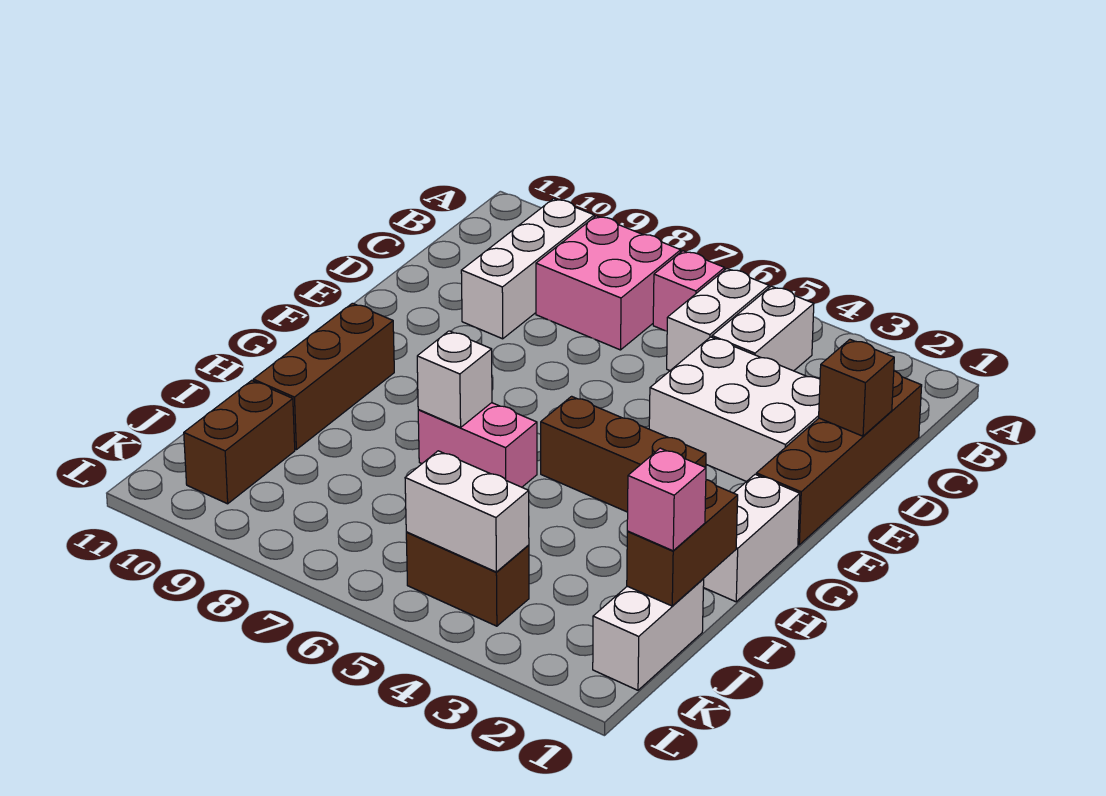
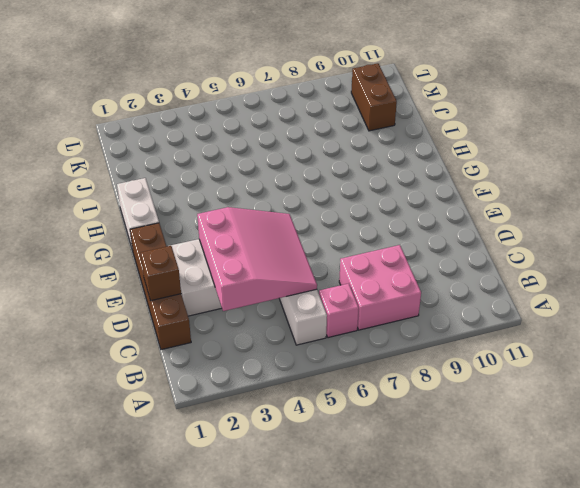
pink 3x3 slope [197,207,317,311] -> none
none -> white 1x2 brick [712,286,814,371]
none -> white 1x3 brick [461,199,594,339]
none -> brown 1x3 brick [541,396,706,512]

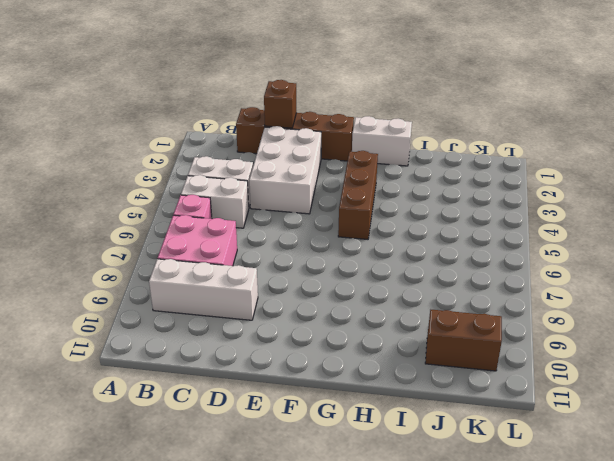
none -> brown 1x3 brick [253,303,394,450]
none -> pink 1x2 brick [418,403,537,487]
none -> white 1x2 brick [593,579,704,690]

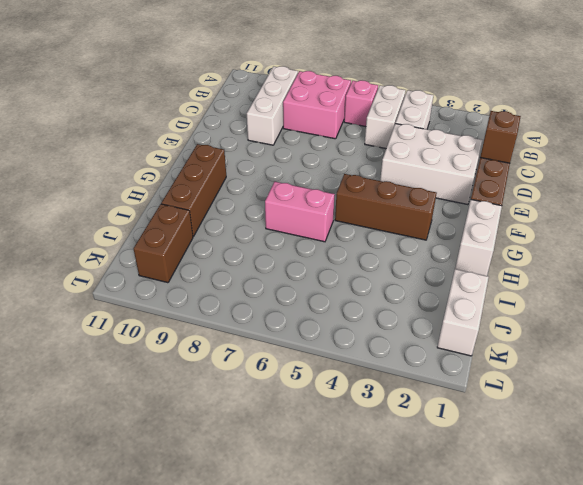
none -> brown 1x2 brick [406,532,529,626]
none -> white 1x1 brick [417,331,492,428]
none -> brown 1x2 brick [627,480,738,606]

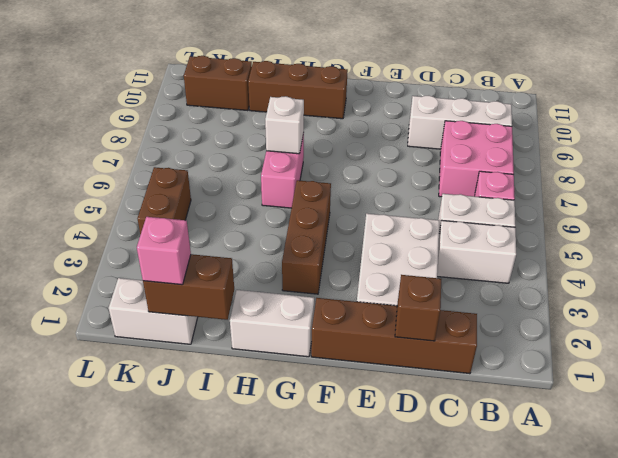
none -> white 1x2 brick [405,451,529,572]

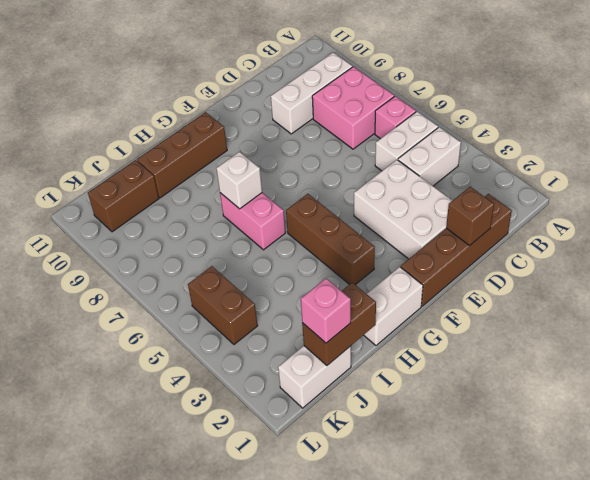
none -> white 1x2 brick [405,451,529,572]

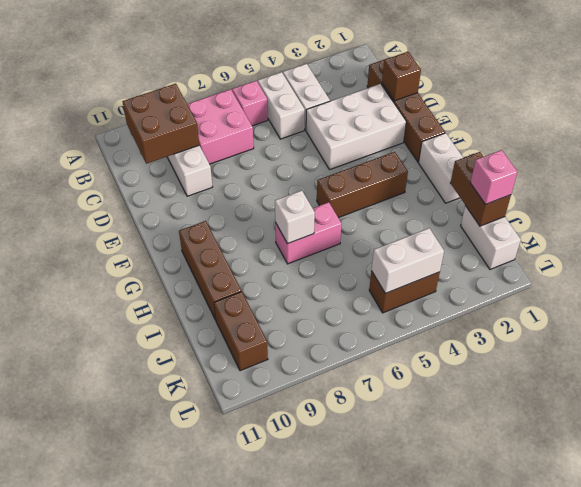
brown 2x2 brick [122,84,199,164] -> none

